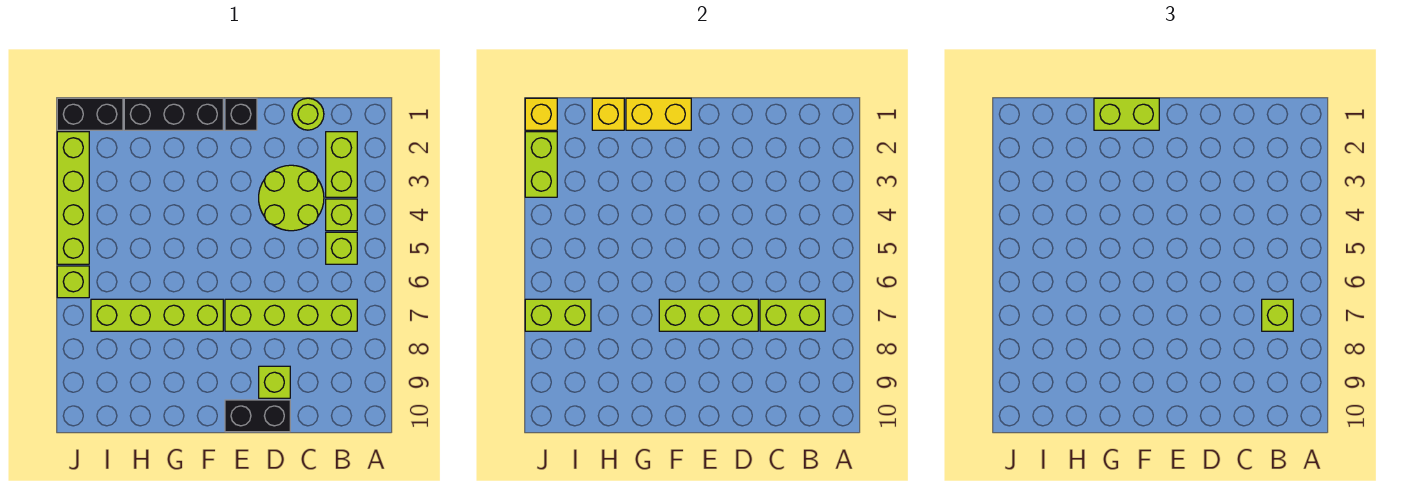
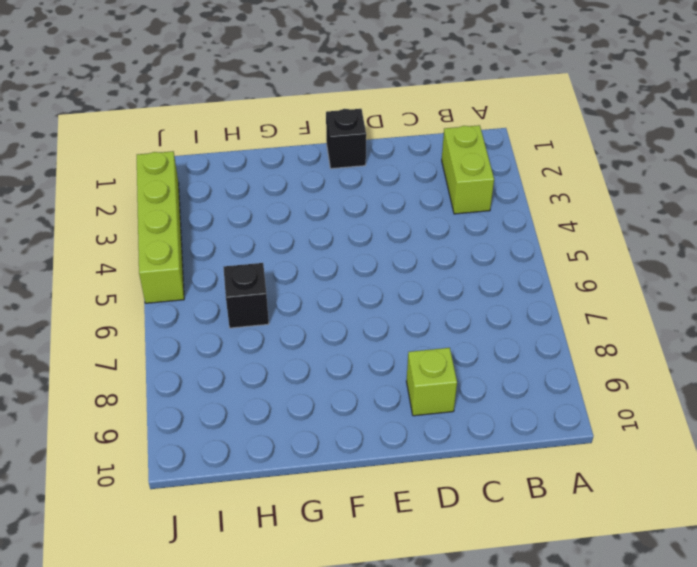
black 1x1 brick [224,263,269,328] -> none
none -> lime 1x1 brick [326,199,357,231]
none -> lime 1x1 brick [326,232,357,264]
none -> lime 1x4 brick [225,299,357,331]

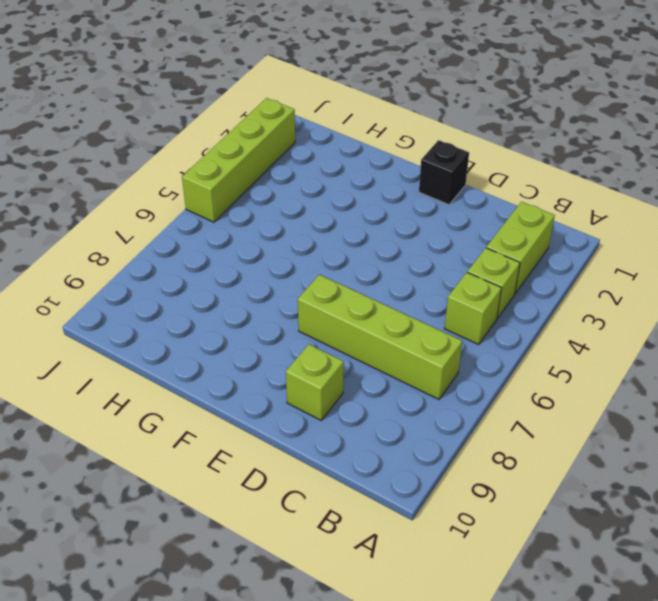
none -> lime 1x1 round brick [292,98,324,130]
none -> lime 2x2 round brick [259,165,324,231]
none -> black 1x2 brick [225,400,290,432]

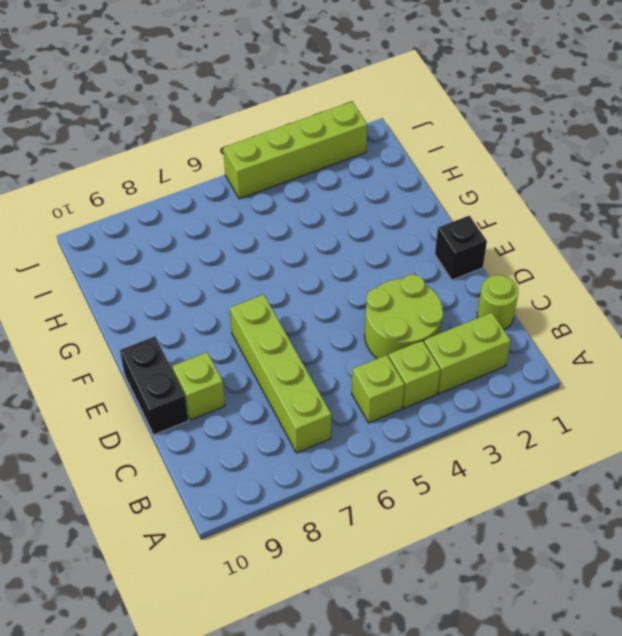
none -> black 1x3 brick [124,98,223,130]
none -> lime 1x4 brick [91,299,223,331]
none -> black 1x2 brick [57,98,123,130]

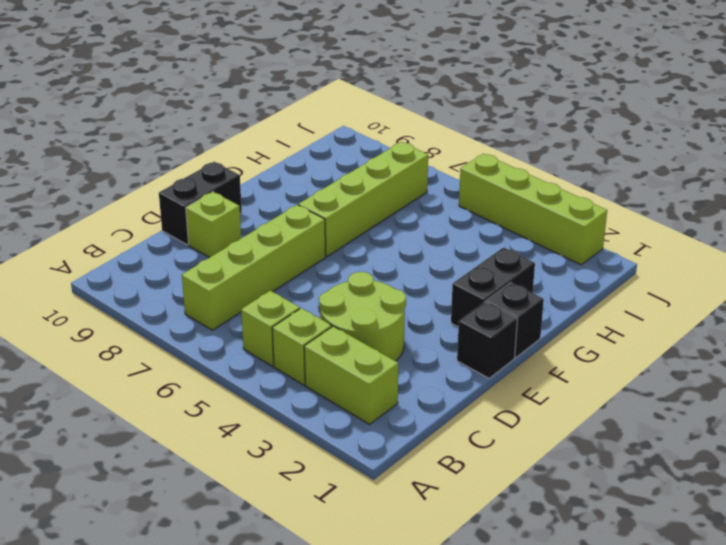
black 1x1 brick [486,283,544,358] -> black 1x3 brick [124,98,223,130]
black 1x2 brick [451,247,535,327] -> black 1x2 brick moved to [57,98,123,130]
none -> lime 1x1 round brick [292,98,324,130]
none -> lime 1x1 brick [57,266,89,298]
none -> lime 1x2 brick [760,299,825,331]

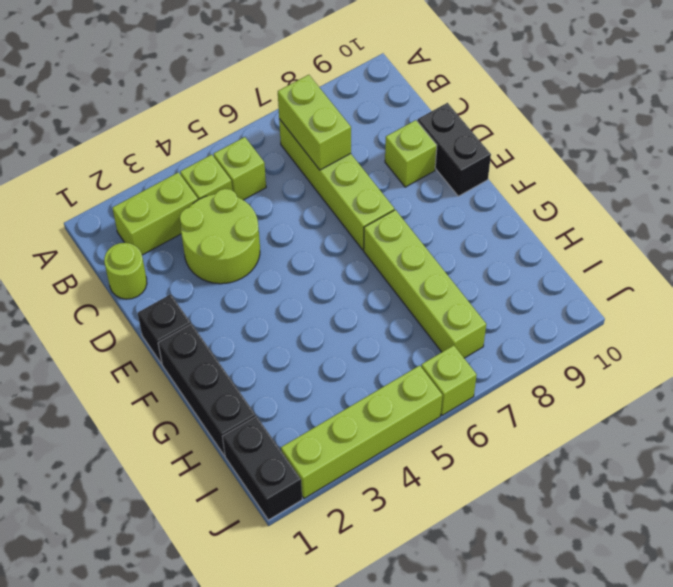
none -> lime 1x3 brick [659,299,758,331]
none -> yellow 1x2 brick [626,98,691,130]
none -> yellow 1x1 brick [592,98,624,130]

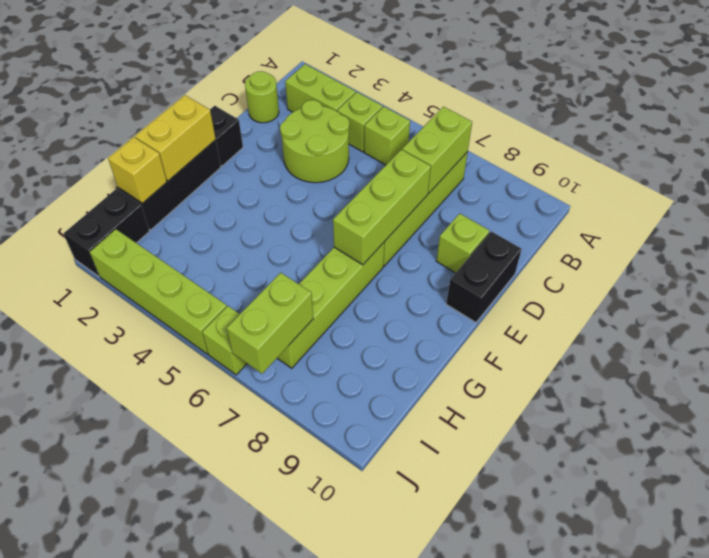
none -> yellow 1x1 brick [525,98,557,130]
none -> lime 1x2 brick [525,132,557,197]
none -> lime 1x1 brick [1262,299,1293,331]

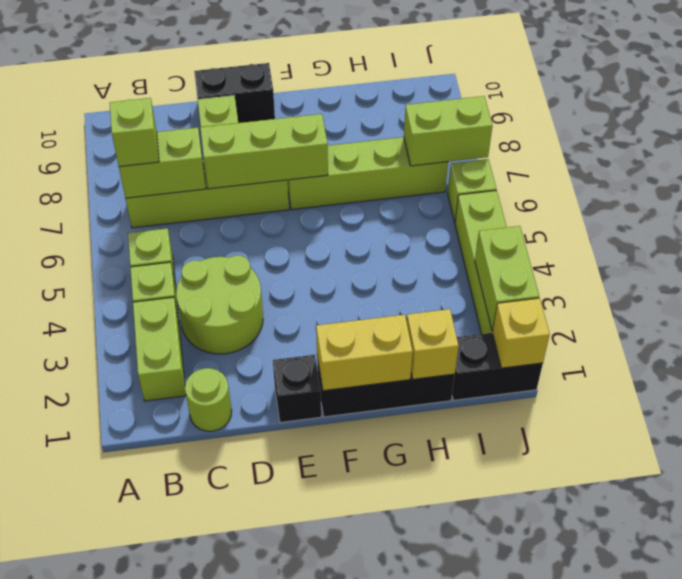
none -> lime 1x2 brick [1094,98,1159,130]

